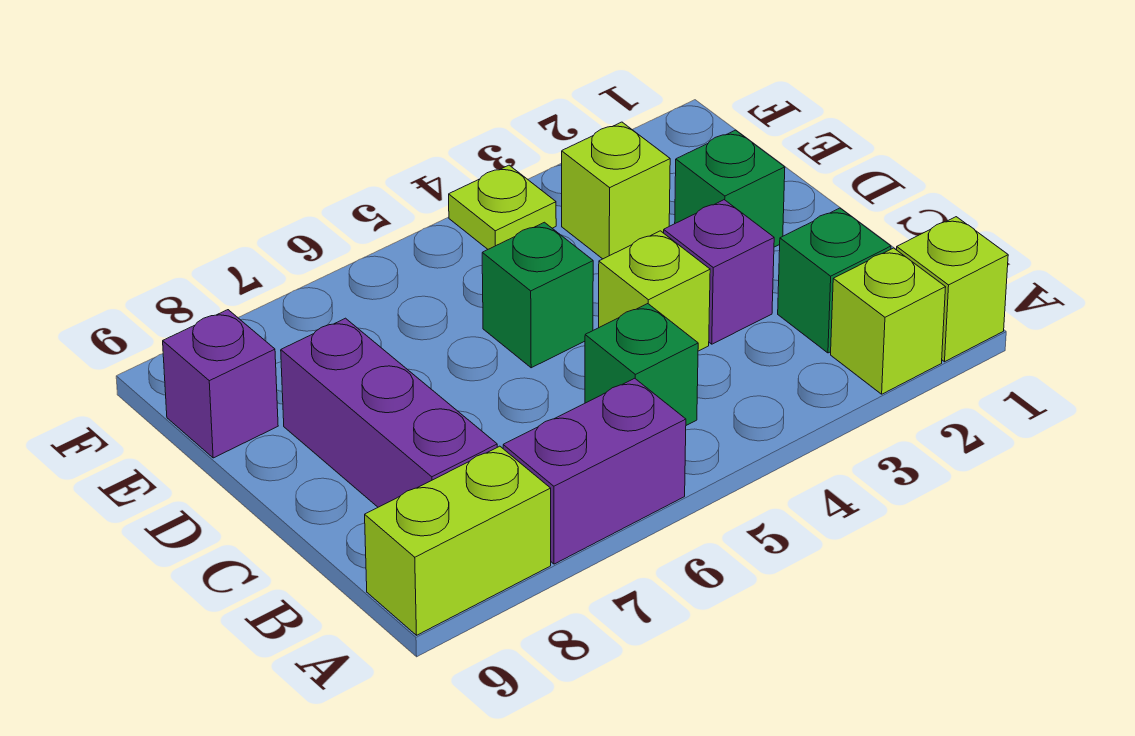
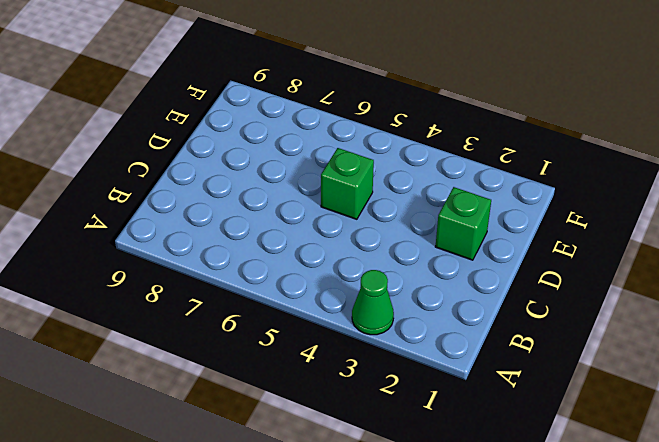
green 1x1 cone [352,270,394,335] -> none
none -> lime 1x1 brick [897,217,1008,362]
none -> lime 1x1 brick [831,248,946,394]
none -> purple 1x2 brick [503,378,686,564]

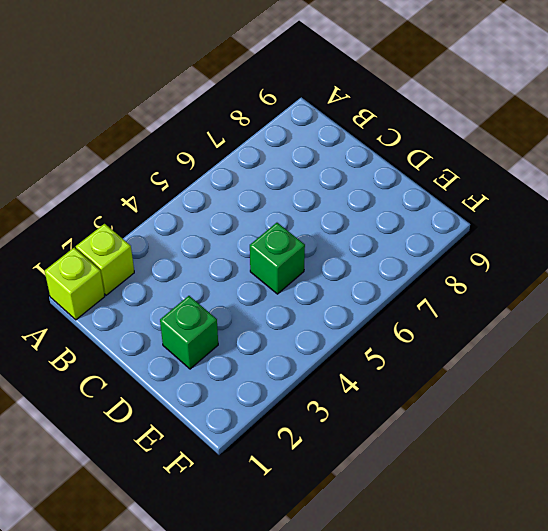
none -> purple 1x2 brick [503,378,686,564]
none -> lime 1x2 brick [365,446,551,635]
none -> green 1x1 brick [778,208,891,353]

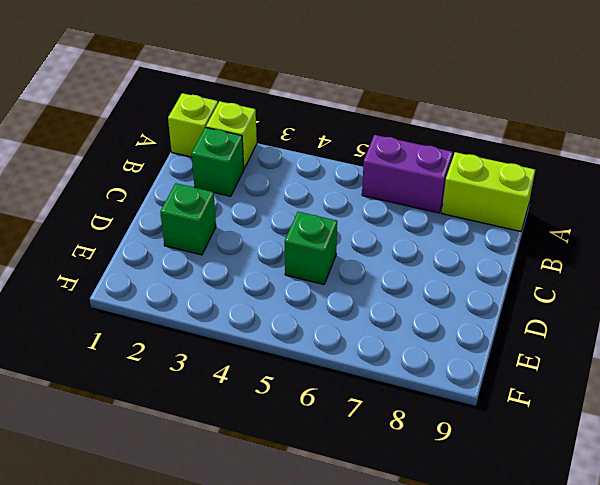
none -> green 1x1 brick [585,304,698,425]
none -> purple 1x3 brick [281,318,497,507]
none -> purple 1x1 brick [664,200,774,344]

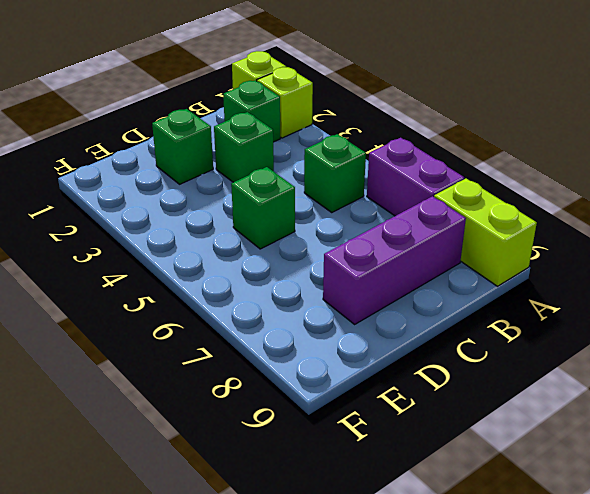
green 1x1 brick [214,112,274,182] -> purple 1x1 brick [664,200,774,344]
none -> lime 1x1 brick [599,231,710,351]
none -> lime 1x1 brick [562,122,670,259]
none -> purple 1x1 brick [163,310,278,458]

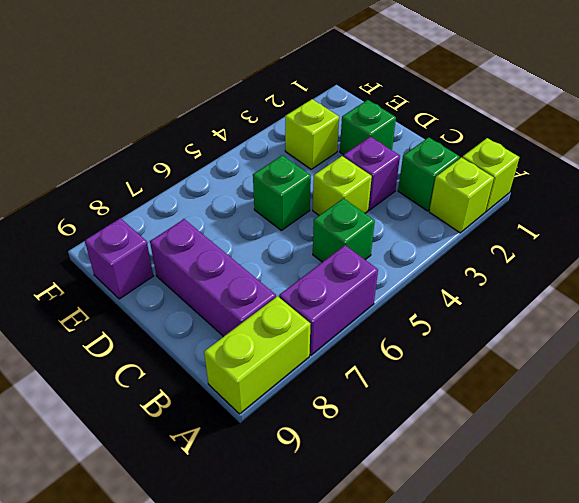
none -> lime 1x1 plate [449,165,556,249]

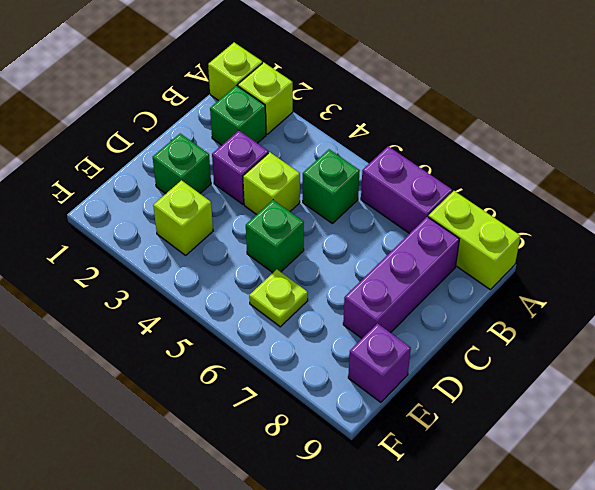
lime 1x1 plate [249,269,308,327] -> lime 1x1 plate moved to [449,165,556,249]

